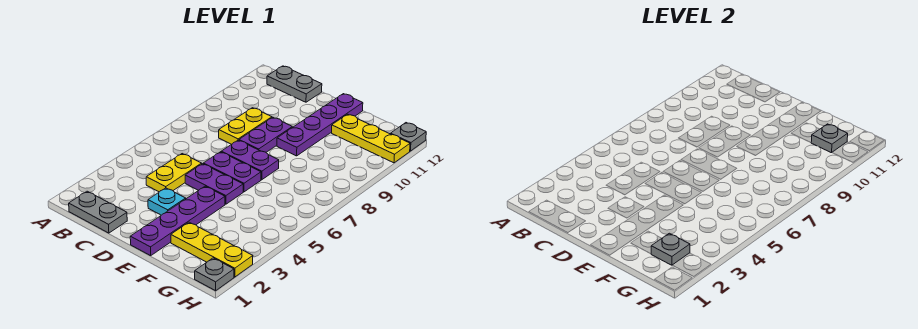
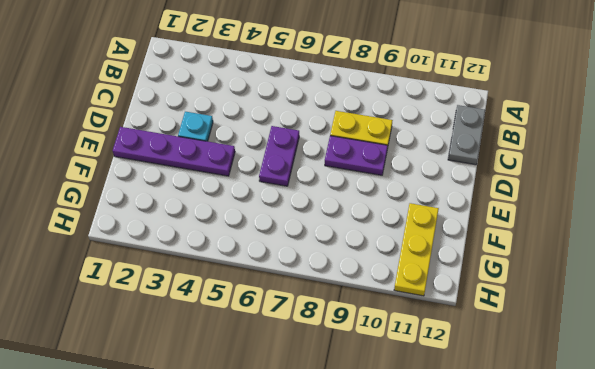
none -> grey 1x2 plate [69,191,127,233]
none -> yellow 1x2 plate [146,154,202,192]
none -> purple 1x2 plate [185,164,243,204]

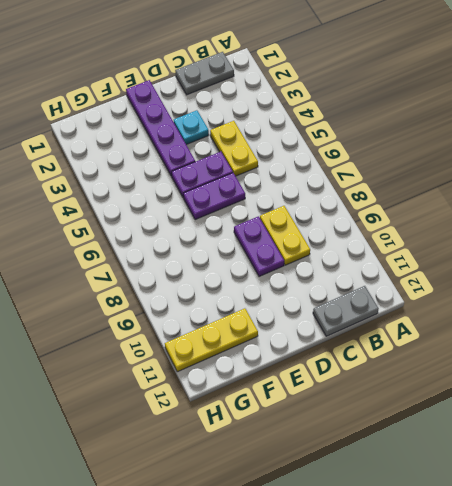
none -> purple 1x2 plate [221,140,279,180]
none -> purple 1x4 plate [277,94,363,156]
none -> yellow 1x3 plate [171,222,253,277]

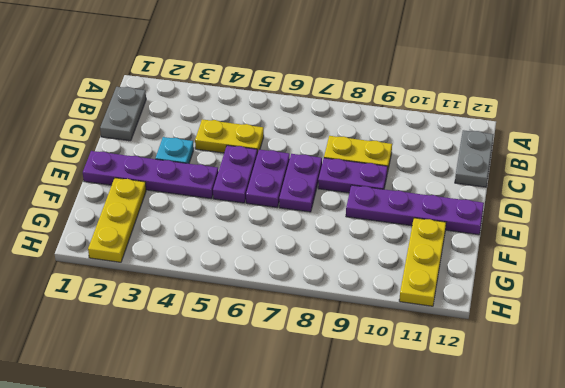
none -> grey 1x1 plate [195,258,234,291]
none -> grey 1x1 plate [391,123,426,151]
none -> grey 1x1 plate [651,233,690,265]

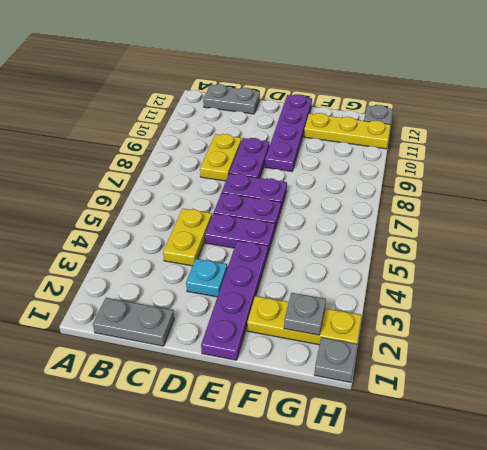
none -> grey 1x1 plate [811,124,848,153]

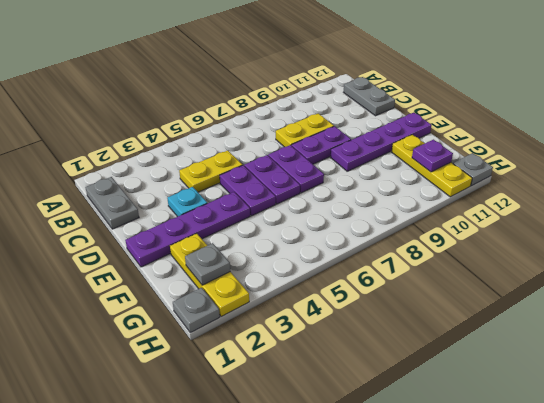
purple 1x1 plate [412,140,453,172] -> grey 1x1 plate [811,124,848,153]

